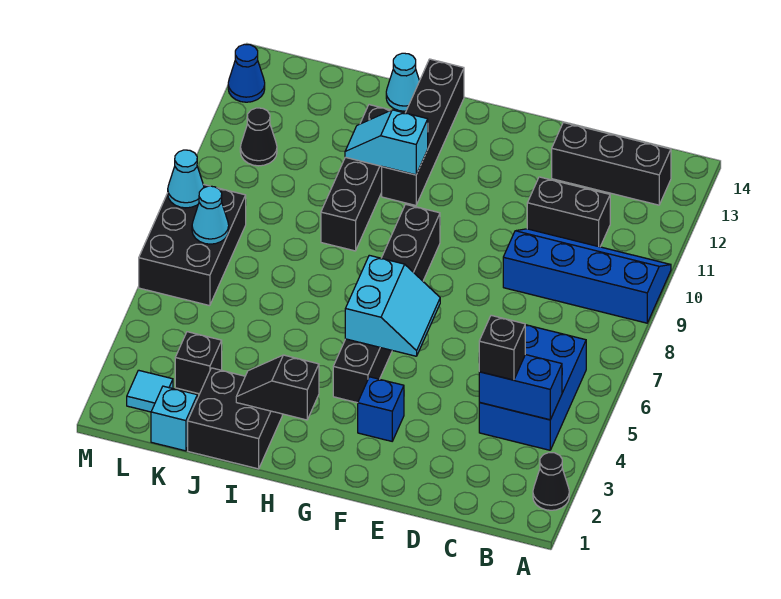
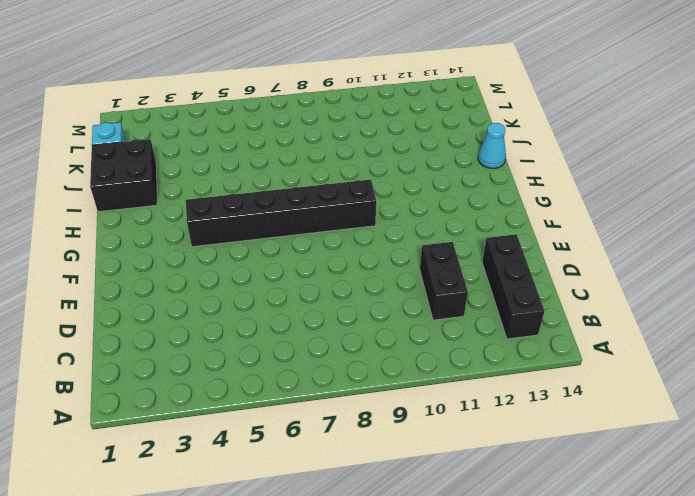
none -> black 1x1 cone [533,453,569,510]
none -> blue 2x4 slope [503,229,671,323]
none -> blue 2x3 brick [479,325,586,450]

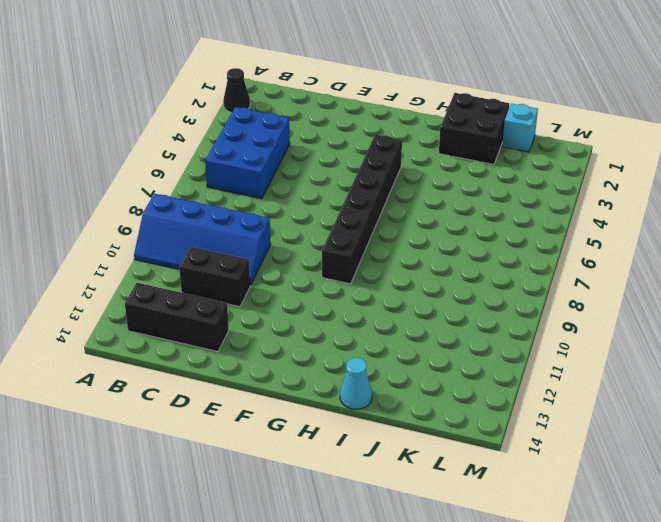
none -> blue 1x1 brick [358,377,404,441]
none -> black 1x4 brick [382,59,464,205]
none -> black 1x4 brick [321,105,391,251]

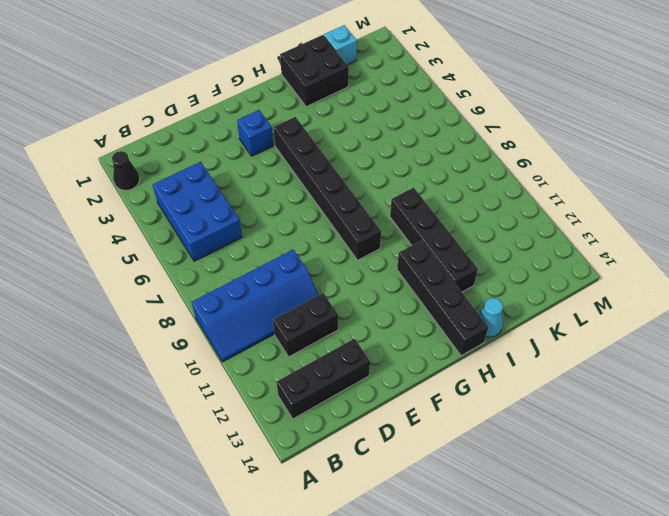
none -> black 1x1 brick [175,332,222,394]
none -> cyan 1x1 tile [127,370,173,412]
none -> black 2x3 brick [139,185,246,306]

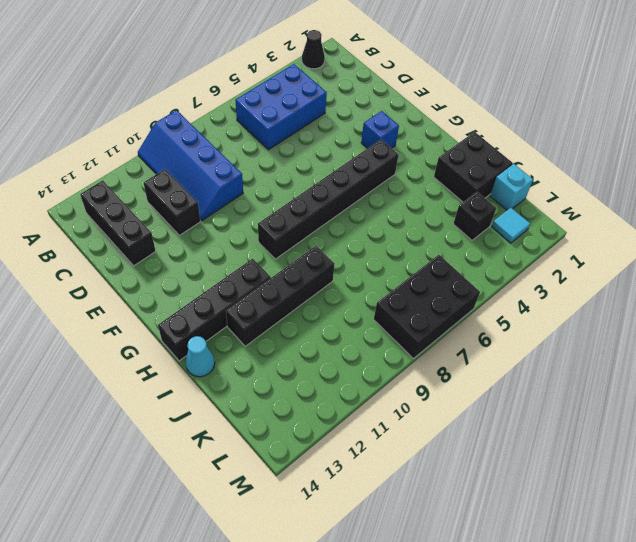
none -> black 1x1 cone [240,108,277,166]
none -> blue 1x1 cone [228,44,265,102]
none -> blue 1x2 brick [479,355,562,420]

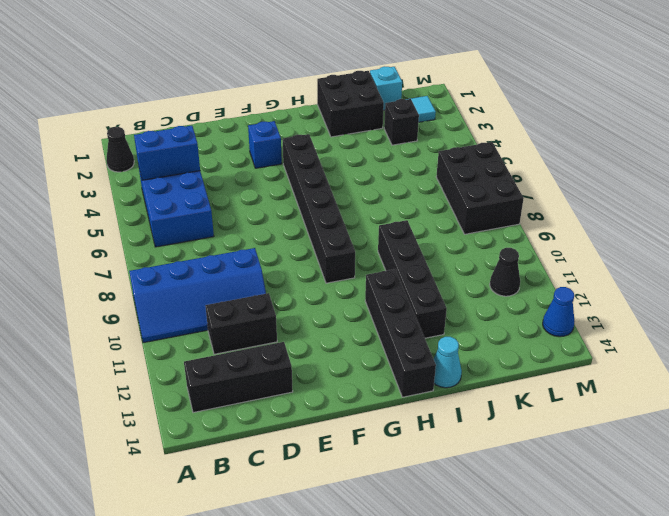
none -> cyan 2x2 slope [345,255,440,356]
none -> black 1x2 slope [236,355,319,420]
none -> cyan 1x2 slope [345,110,428,175]

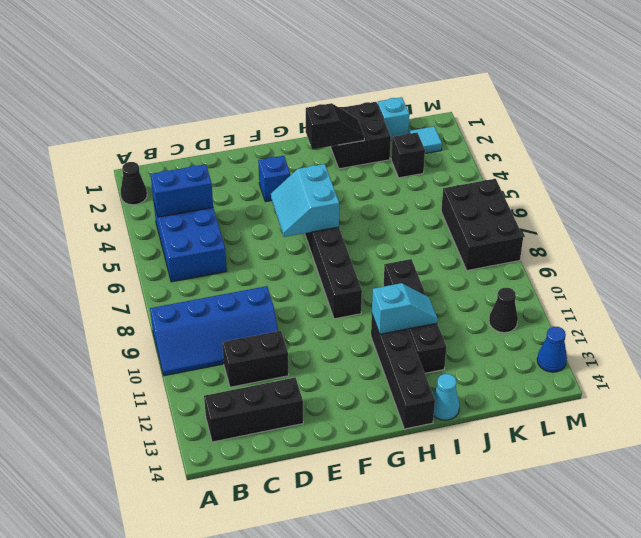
none -> cyan 1x1 cone [192,186,229,244]
none -> cyan 1x1 cone [168,150,204,208]
none -> black 1x1 brick [479,315,525,380]

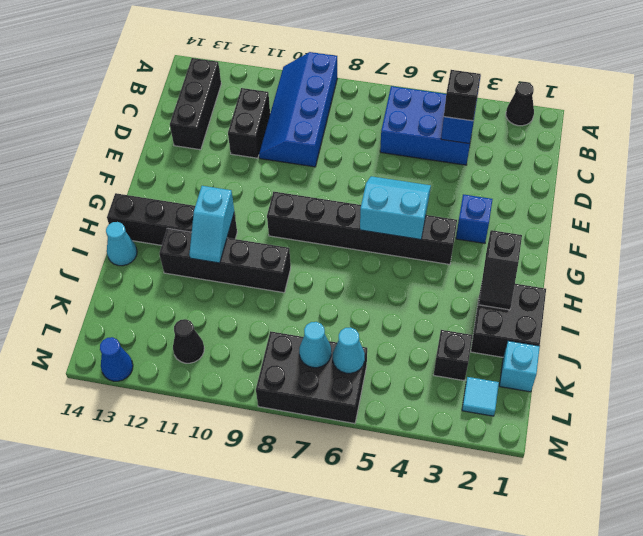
cyan 1x1 cone [333,327,365,373] -> cyan 1x1 cone moved to [168,150,204,208]

